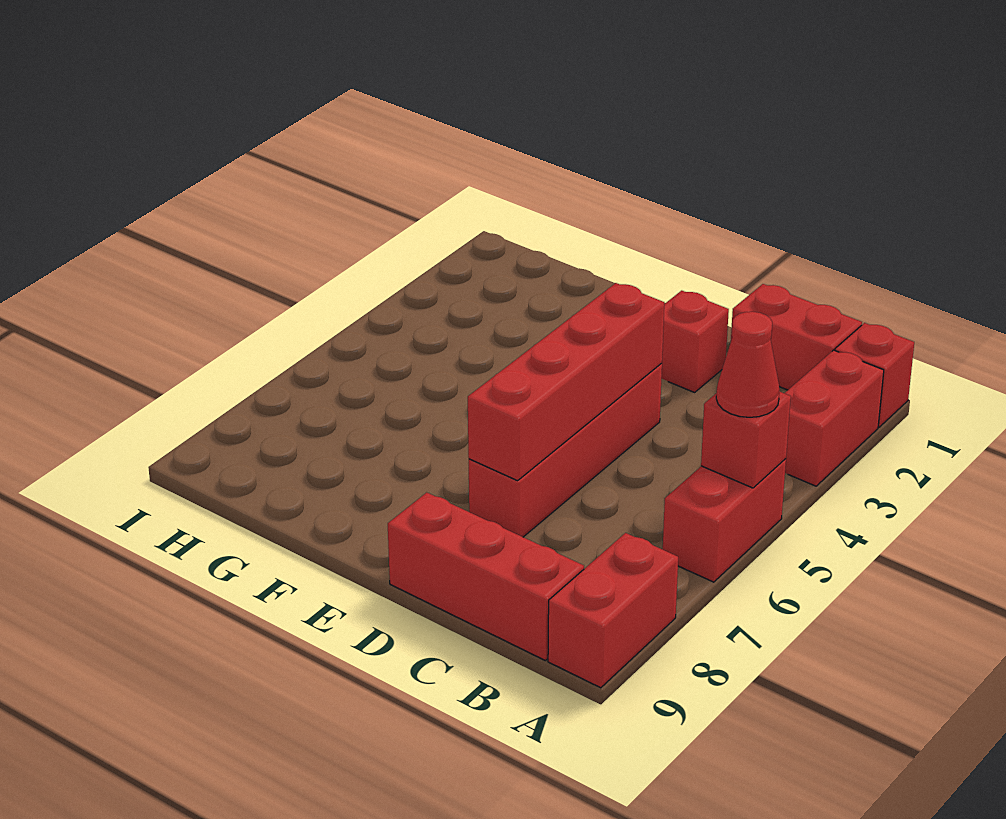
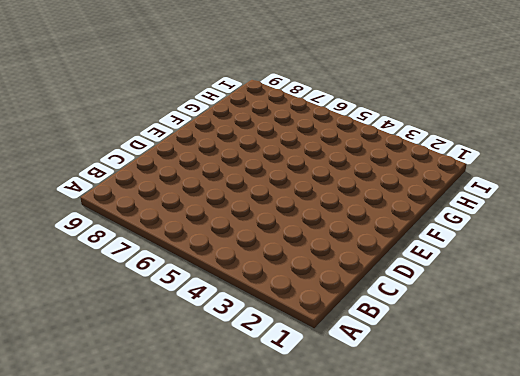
none -> red 1x1 brick [835,323,914,427]
none -> red 1x2 brick [785,350,884,486]

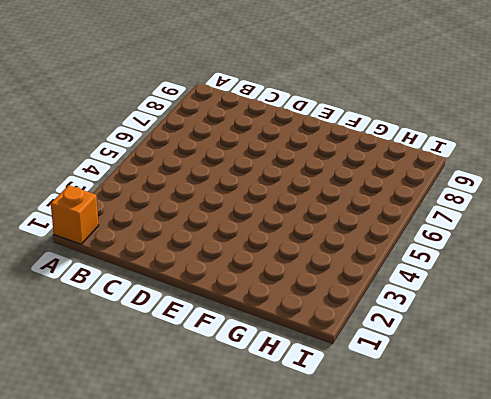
orange 1x1 brick [51,185,99,244] -> red 1x1 brick [835,323,914,427]
none -> red 1x2 brick [785,350,884,486]
none -> red 1x2 brick [663,459,786,582]

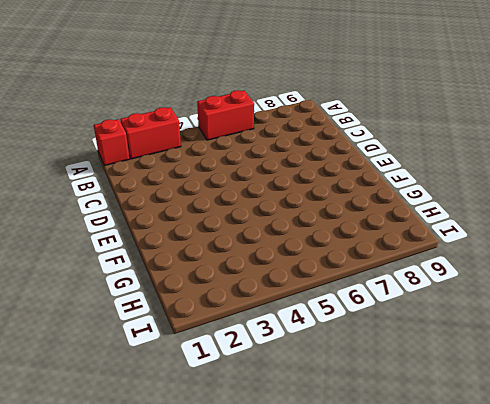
none -> red 1x2 brick [548,533,678,688]
none -> red 1x2 brick [731,284,862,390]

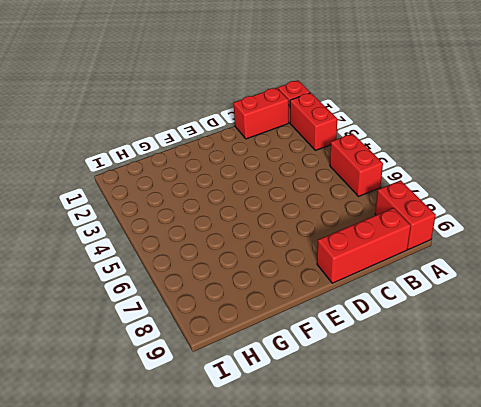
none -> red 1x1 brick [661,291,729,392]
none -> red 1x4 brick [469,363,662,537]

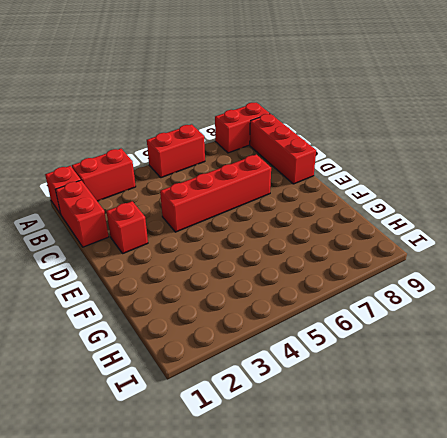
none -> red 1x1 brick [701,391,791,488]
none -> red 1x4 brick [468,283,664,481]

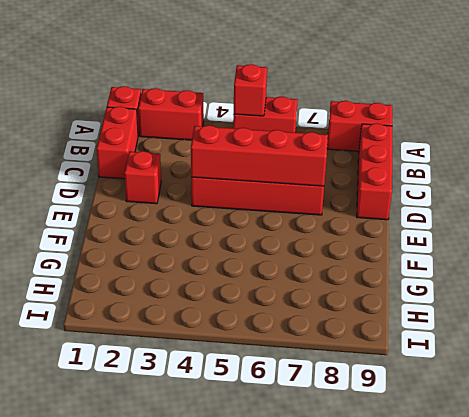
none -> red 1x1 cone [716,312,780,417]

